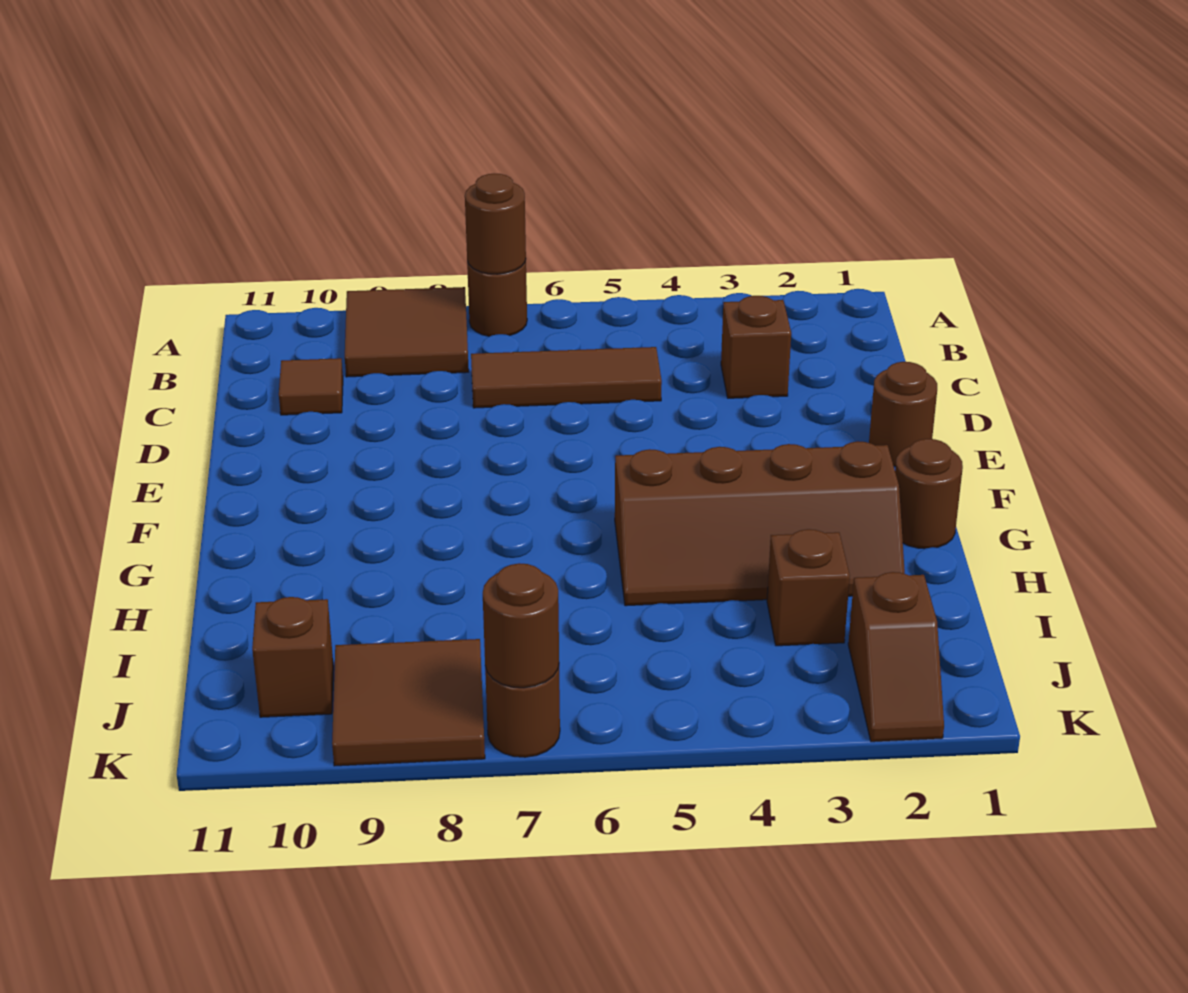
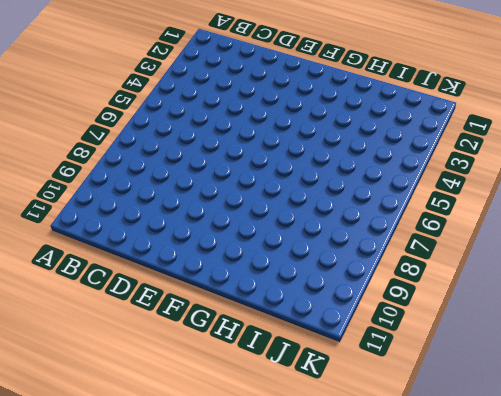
none -> brown 1x1 round brick [467,260,527,336]
none -> brown 2x2 tile [345,287,469,377]
none -> brown 1x1 brick [721,296,791,398]

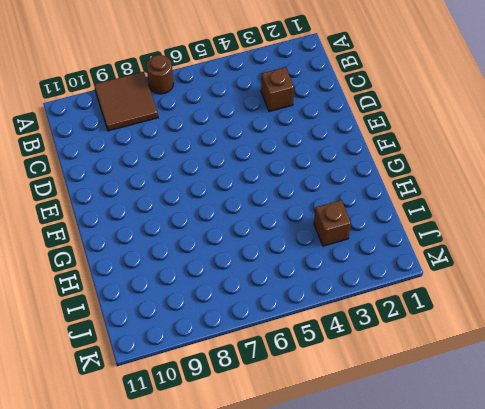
none -> brown 1x3 tile [471,347,662,408]
none -> brown 1x1 tile [279,358,343,415]
none -> brown 1x1 round brick [869,362,937,467]

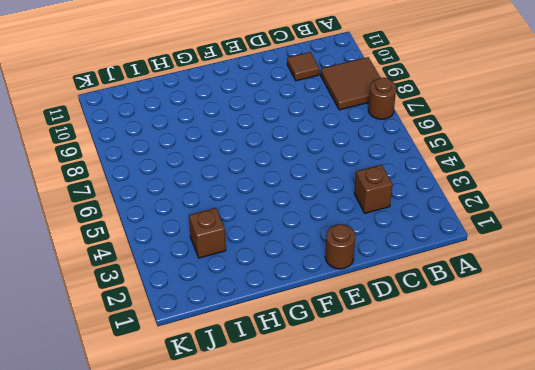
none -> brown 1x3 tile [471,347,662,408]
none -> brown 1x1 round brick [895,439,963,549]
none -> brown 2x4 slope [615,441,905,606]

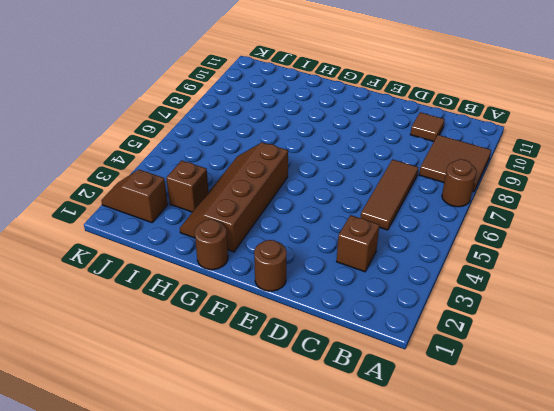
none -> brown 2x2 tile [332,639,485,766]
none -> brown 1x1 brick [252,597,334,717]
none -> brown 1x1 round brick [485,666,560,757]

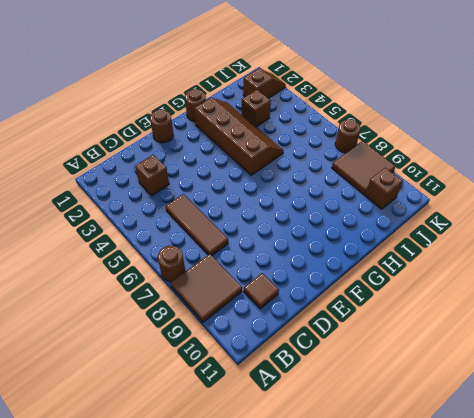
none -> brown 1x1 round brick [465,174,526,274]
none -> brown 1x1 round brick [483,563,559,688]

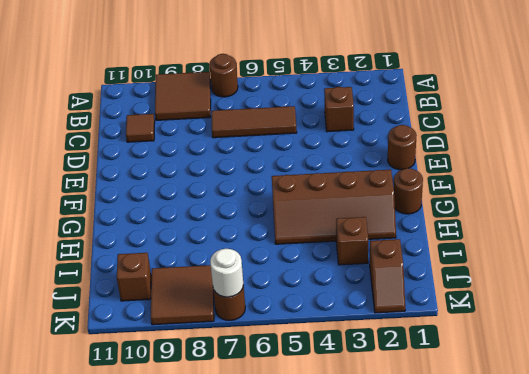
white 1x1 round brick [210,249,243,297] -> brown 1x1 round brick [483,563,559,688]
none -> brown 1x1 round brick [465,174,526,274]

